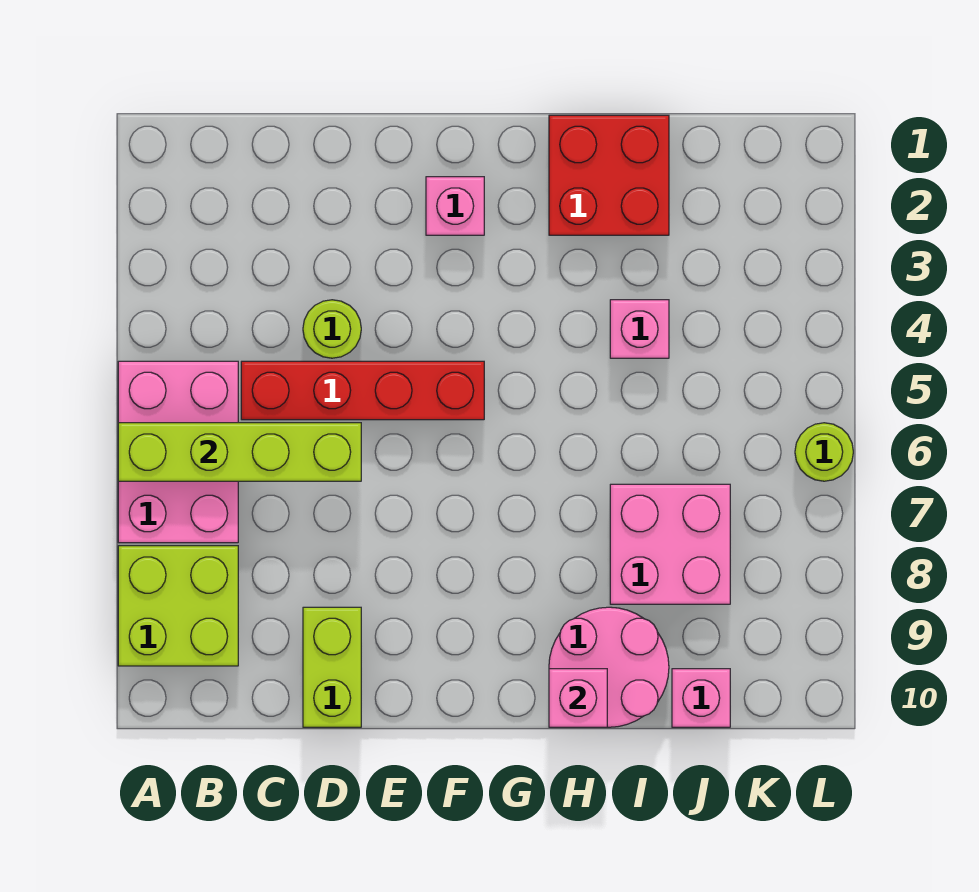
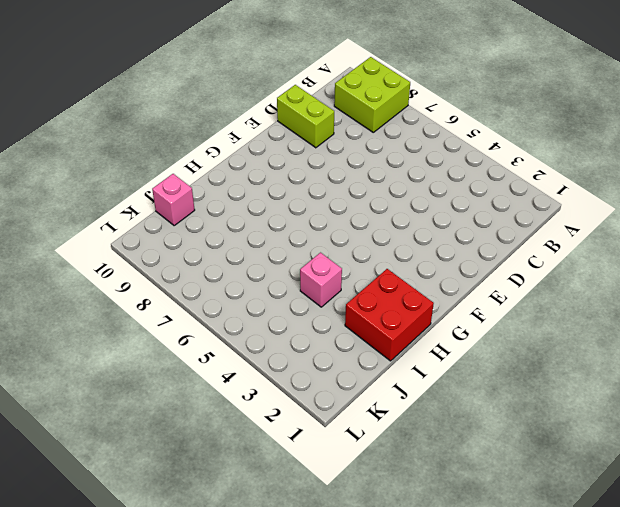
none -> pink 2x3 brick [118,361,238,543]
none -> red 1x4 brick [241,361,484,420]
none -> lime 1x1 round brick [303,300,361,358]

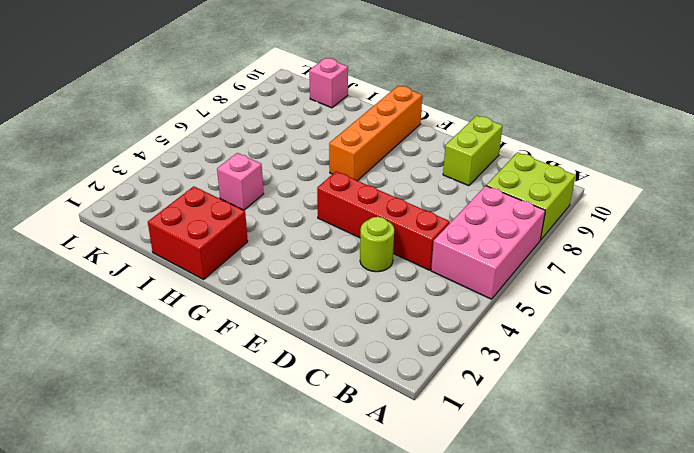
orange 1x4 brick [329,86,422,181] -> none
none -> pink 1x1 brick [426,177,484,235]
none -> pink 2x2 round brick [549,607,669,727]
none -> pink 2x2 brick [610,484,730,604]

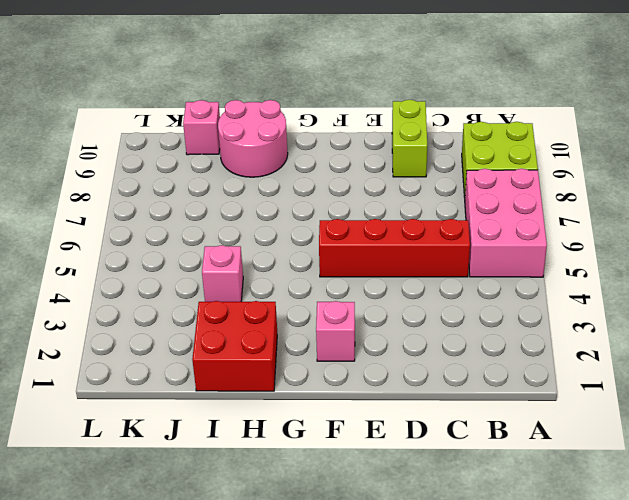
none -> lime 1x1 round brick [303,300,361,358]
none -> pink 2x2 brick [610,484,730,604]
none -> lime 1x1 round brick [795,423,853,481]

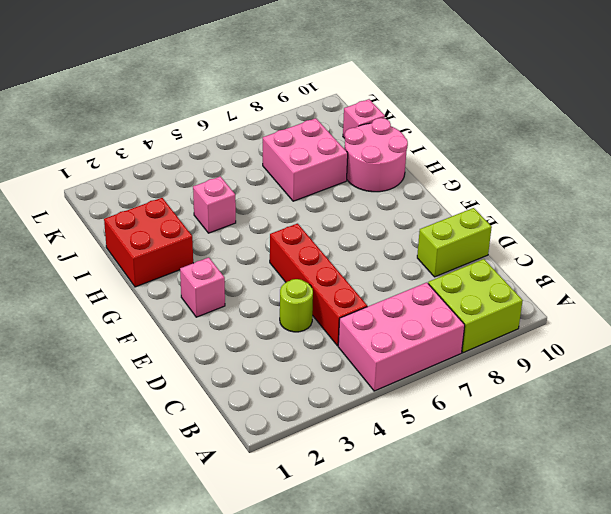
none -> lime 1x1 round brick [795,423,853,481]
none -> lime 1x4 brick [118,423,361,481]
none -> pink 1x1 brick [549,669,607,727]

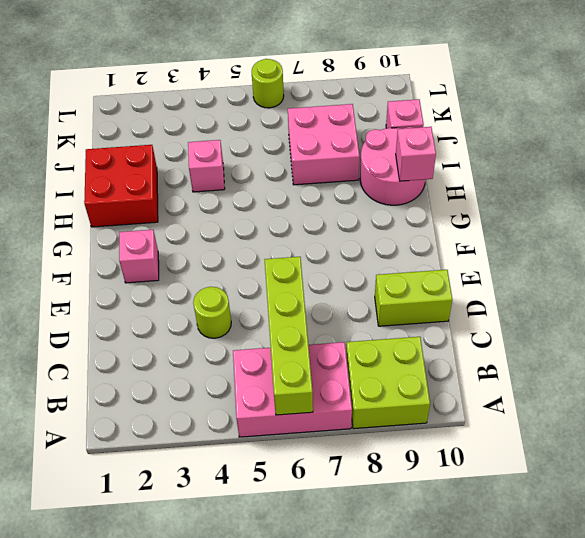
none -> red 1x4 brick [241,361,484,420]

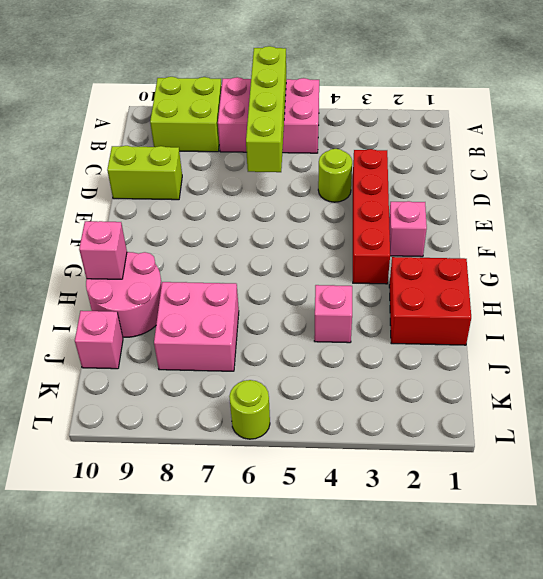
red 1x4 brick [353,149,390,284] -> red 1x4 brick moved to [241,361,484,420]

